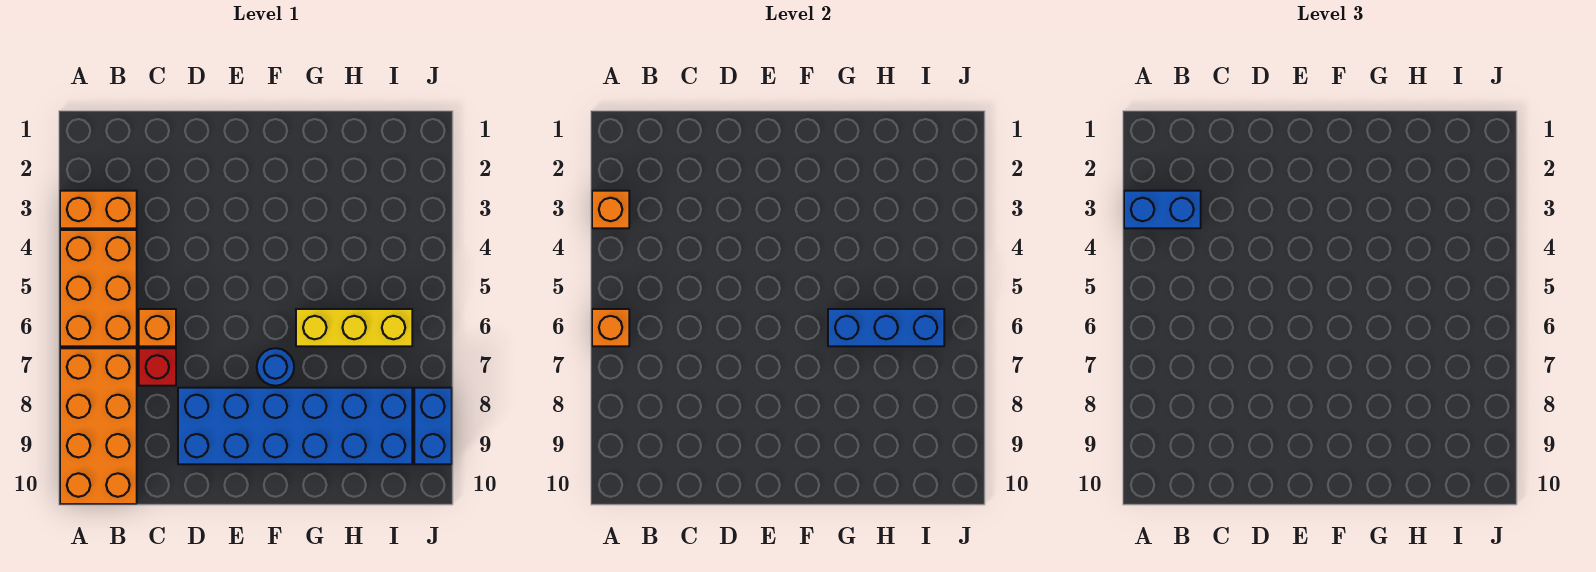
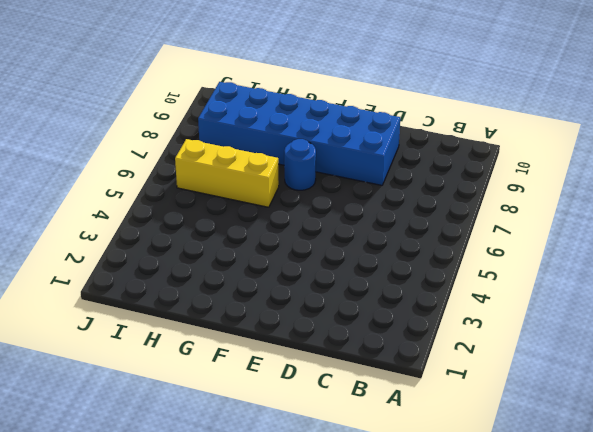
none -> orange 1x2 brick [60,191,137,228]
none -> orange 2x3 brick [60,230,137,346]
none -> orange 2x4 brick [60,348,137,504]

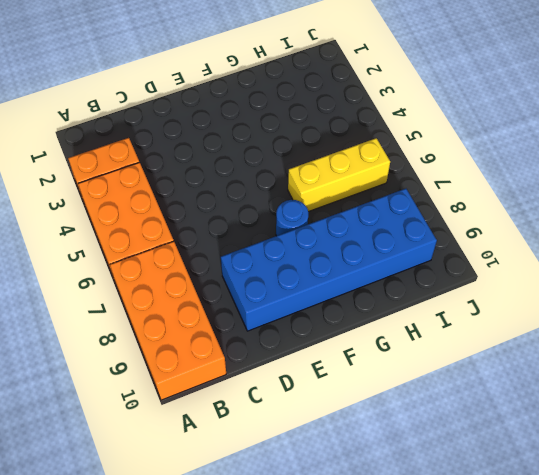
none -> orange 1x1 brick [139,309,176,346]
none -> red 1x1 brick [139,348,176,386]
none -> blue 1x2 brick [414,388,452,464]

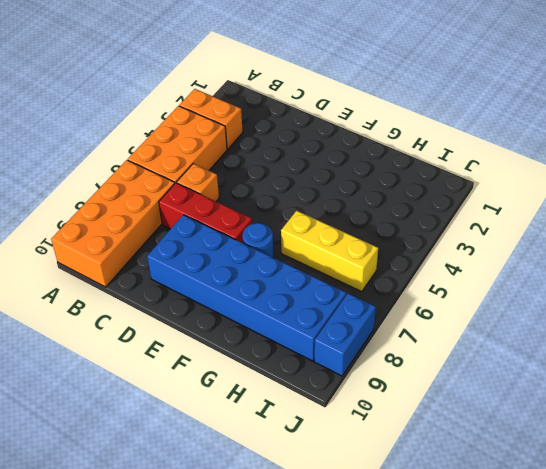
red 1x3 brick [159,183,252,243] -> red 1x1 brick [139,348,176,386]
none -> orange 1x1 brick [592,191,629,228]
none -> orange 1x1 brick [592,309,629,346]
none -> blue 1x3 brick [828,309,944,346]

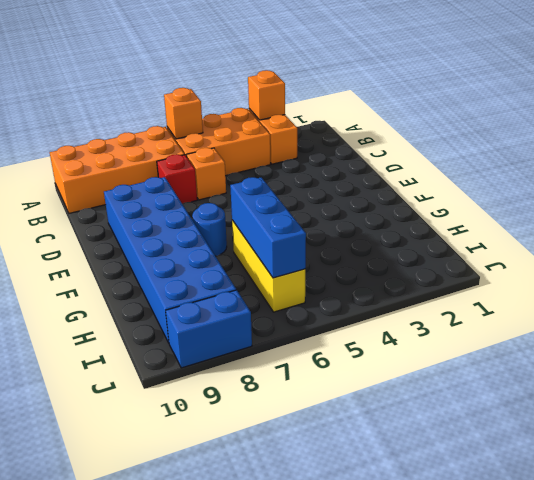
none -> blue 1x2 brick [1124,191,1201,228]

